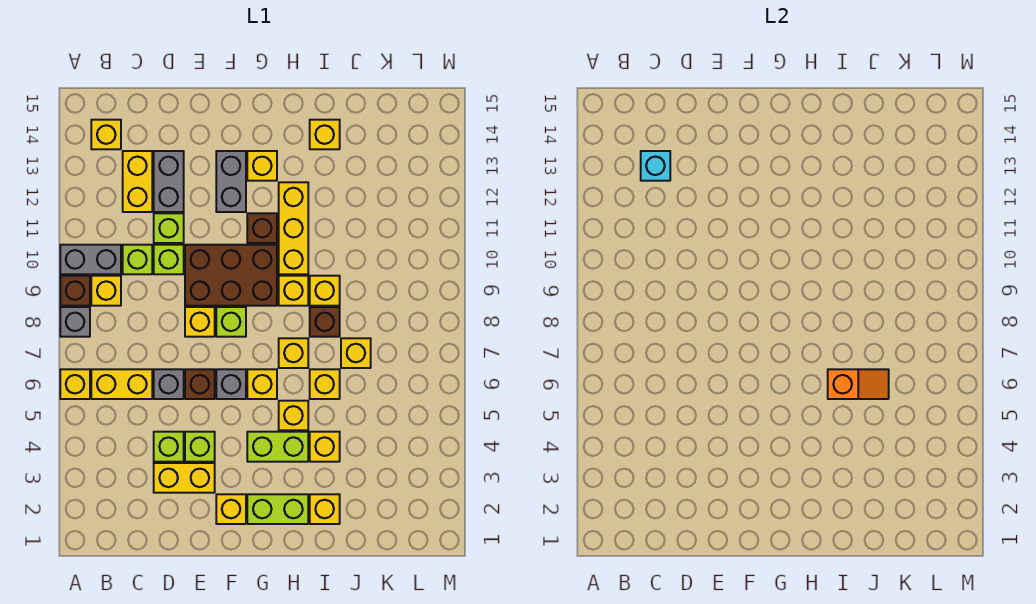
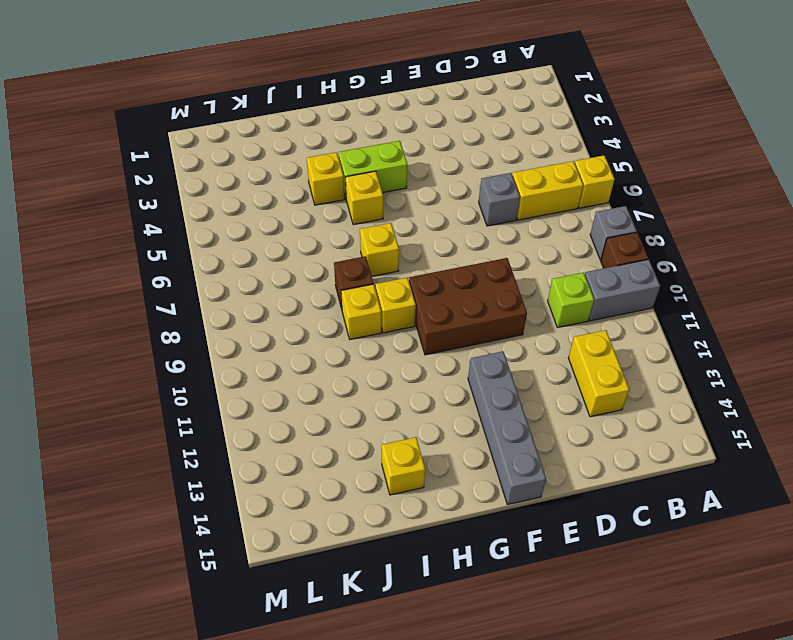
grey 1x4 brick [468,351,546,505] -> grey 1x2 brick [216,151,246,212]
none -> yellow 1x1 brick [91,276,121,306]
none -> yellow 1x1 brick [91,120,121,149]
none -> yellow 1x2 brick [154,463,215,493]
none -> lime 1x1 brick [154,432,184,462]

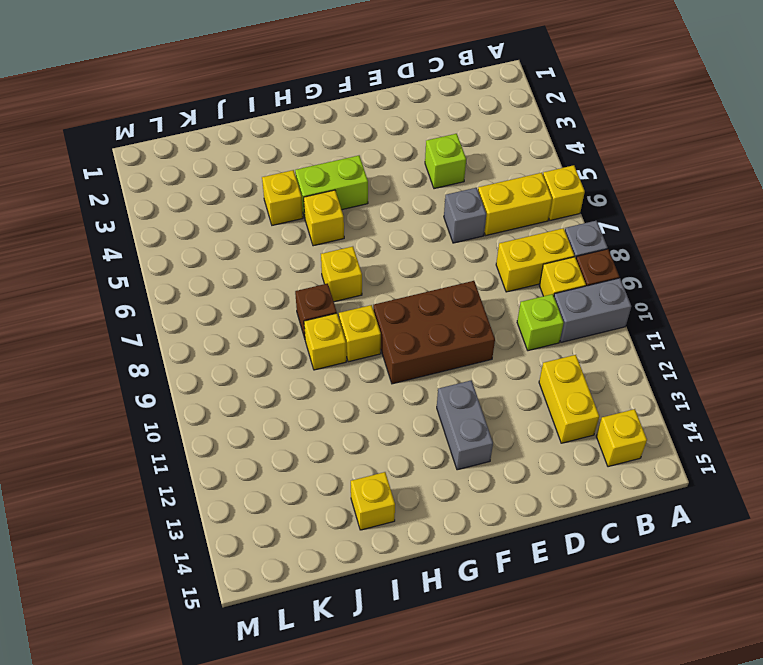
yellow 1x2 brick [496,228,574,292] -> yellow 1x2 brick moved to [154,463,215,493]
none -> lime 1x1 brick [154,245,184,274]
none -> lime 1x1 brick [154,213,184,243]
none -> grey 1x2 brick [154,151,184,212]
none -> lime 1x1 brick [185,432,215,462]

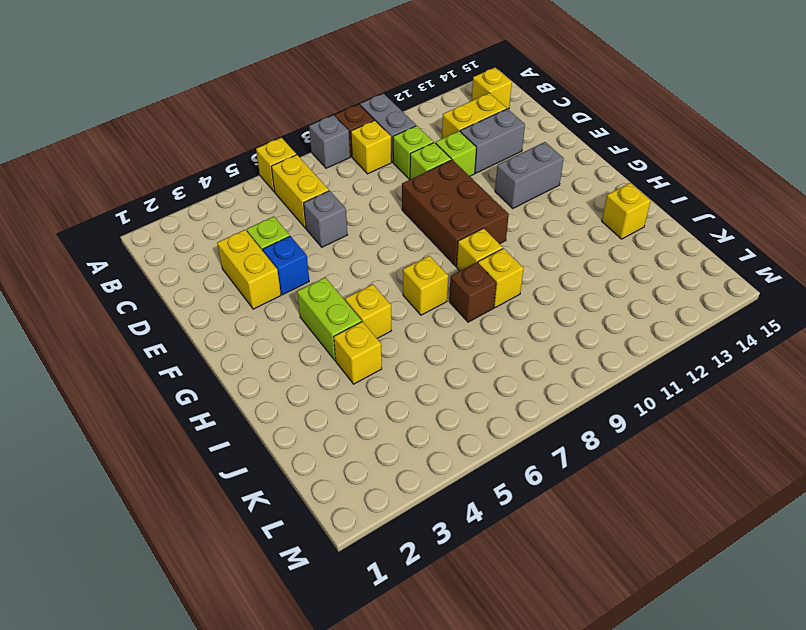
blue 1x1 brick [263,236,309,295] -> lime 1x1 brick [185,432,215,462]
none -> brown 1x1 brick [185,369,215,399]
none -> yellow 1x1 brick [185,307,215,337]
none -> yellow 1x1 brick [216,494,246,524]
none -> grey 1x1 brick [216,369,246,399]

